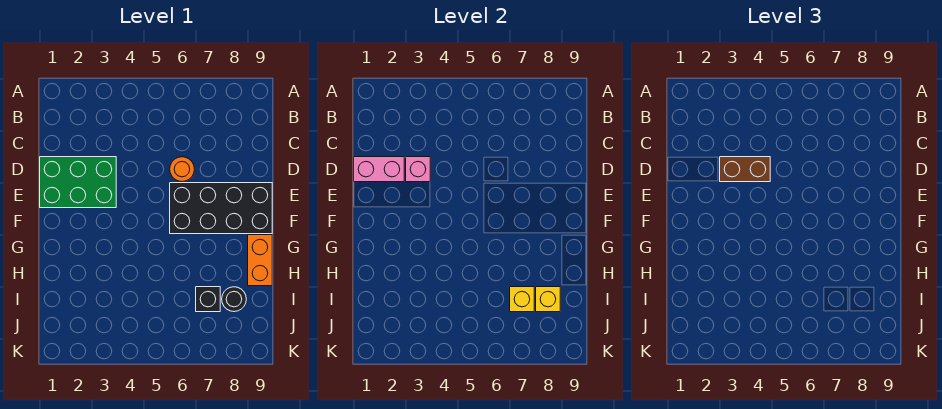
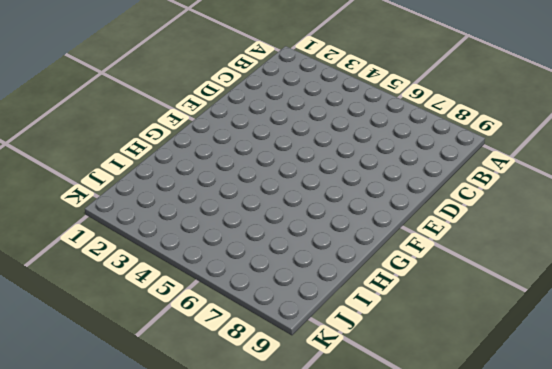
none -> green 2x3 brick [40,157,116,208]
none -> orange 1x1 round brick [170,157,194,182]

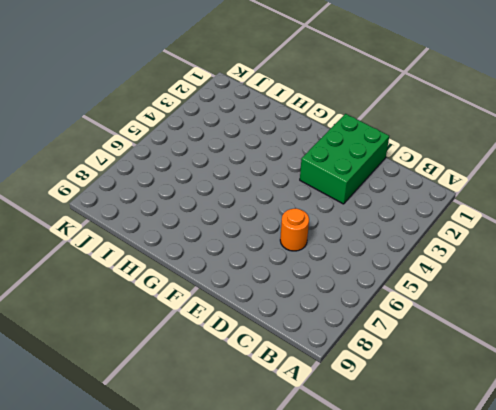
none -> black 2x4 brick [170,183,272,234]
none -> orange 1x2 brick [248,235,272,286]

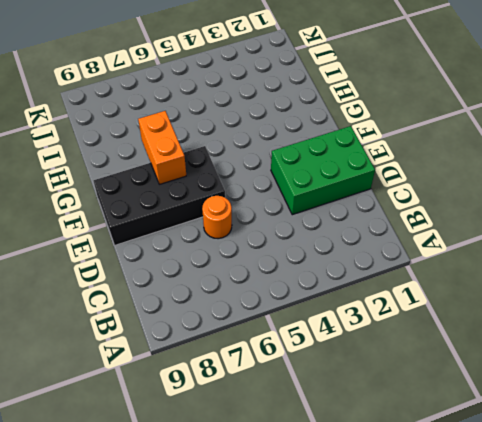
orange 1x2 brick [138,111,186,184] -> orange 1x2 brick moved to [248,235,272,286]
none -> black 1x1 brick [196,287,220,312]
none -> black 1x1 round brick [222,287,246,312]

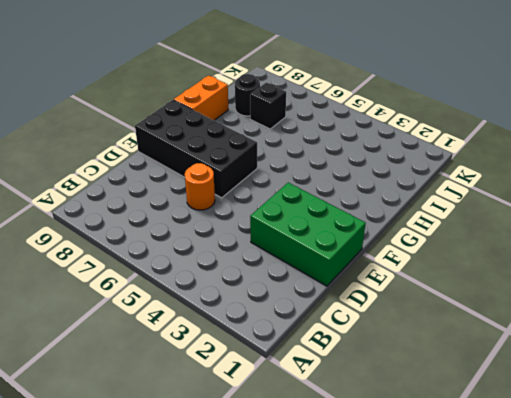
none -> pink 1x2 brick [354,157,404,182]
none -> pink 1x1 brick [406,157,430,182]

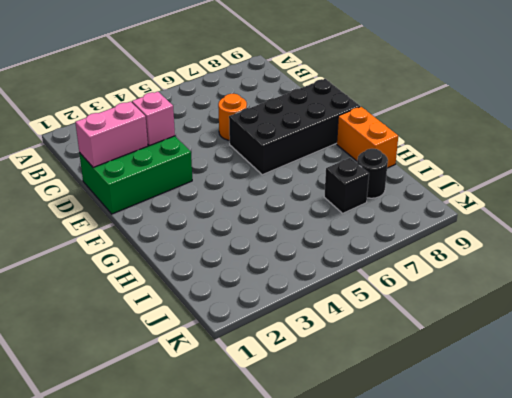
none -> yellow 1x1 brick [510,287,534,312]
none -> yellow 1x1 brick [536,287,560,312]

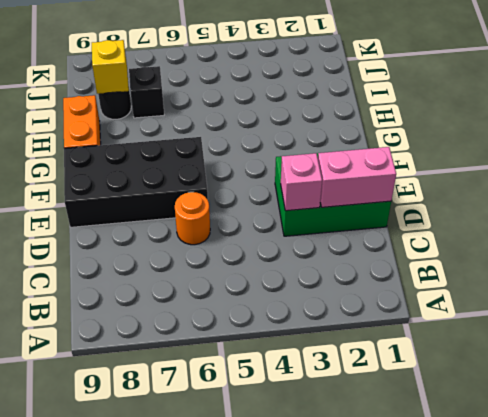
none -> yellow 1x1 brick [510,287,534,312]
none -> brown 1x2 brick [720,157,770,182]

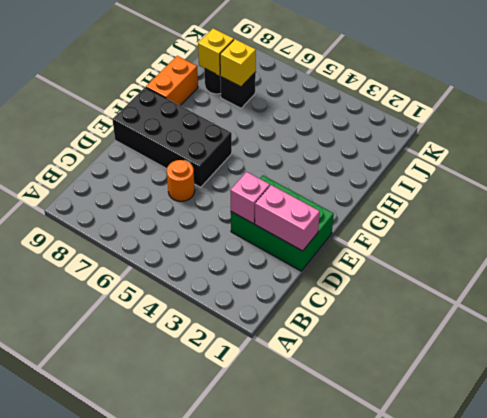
none -> brown 1x2 brick [720,157,770,182]

